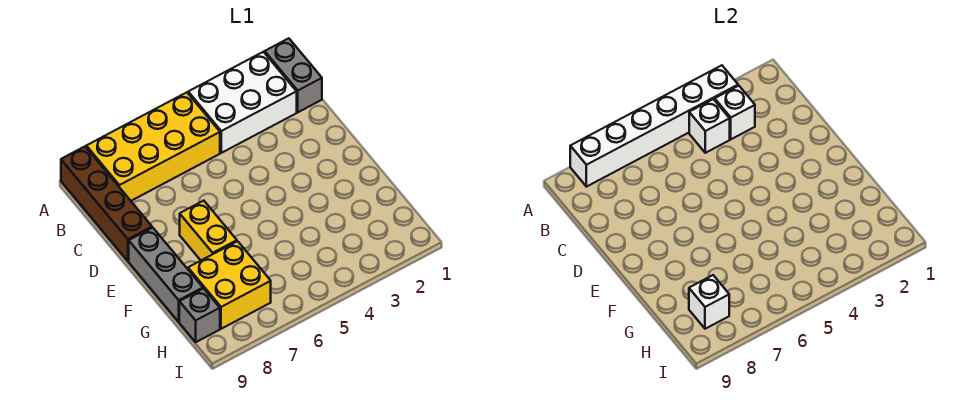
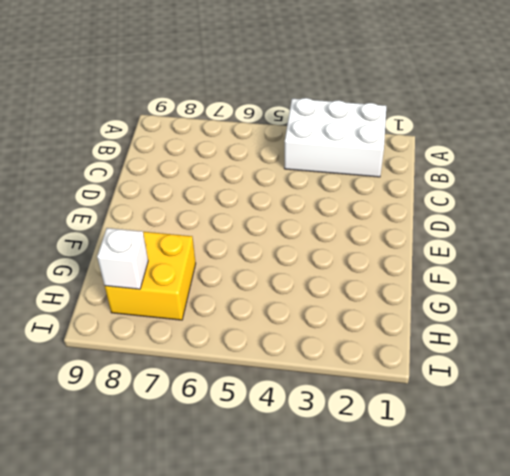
none -> grey 1x2 brick [265,38,322,112]
none -> yellow 2x4 brick [86,92,220,201]
none -> brown 1x4 brick [61,147,152,261]

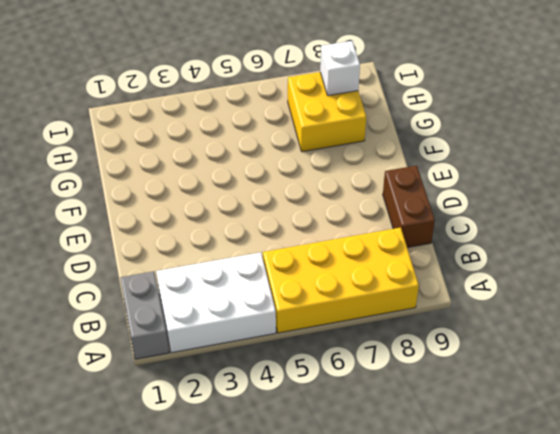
brown 1x2 brick [383,166,435,248] -> brown 1x4 brick [61,147,152,261]
none -> yellow 1x2 brick [180,201,237,260]
none -> grey 1x3 brick [129,228,203,322]
none -> grey 1x1 brick [179,289,220,342]

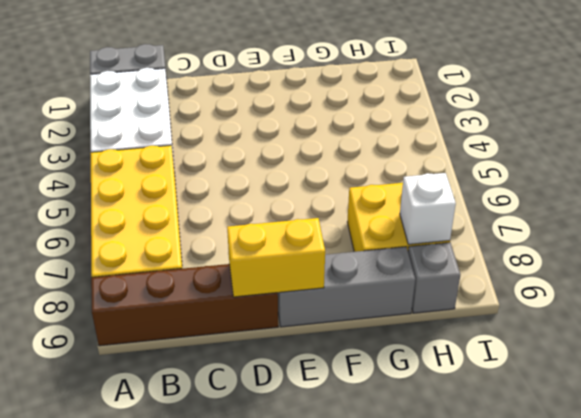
yellow 1x2 brick [227,218,325,297] -> yellow 1x2 brick moved to [180,201,237,260]
none -> white 1x6 brick [570,65,738,187]
none -> white 1x1 brick [715,86,755,139]
none -> white 1x1 brick [689,99,730,153]

